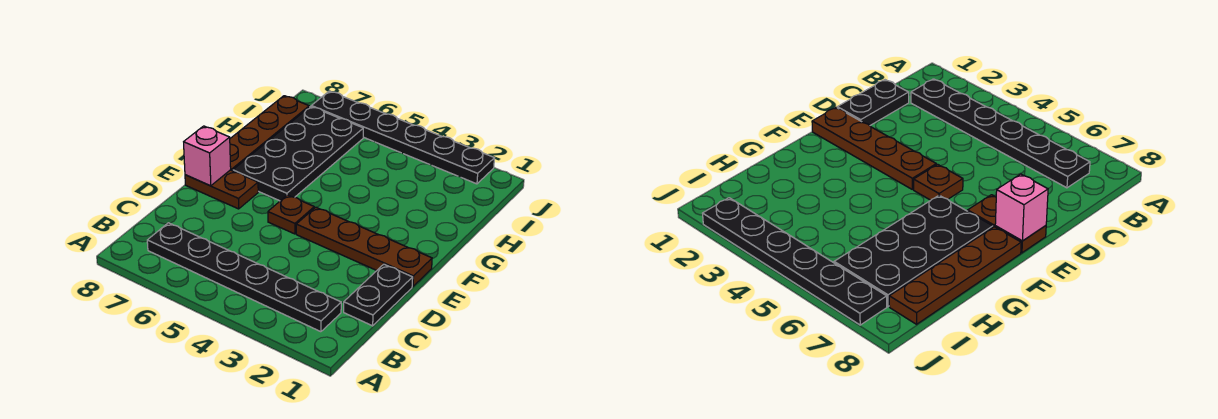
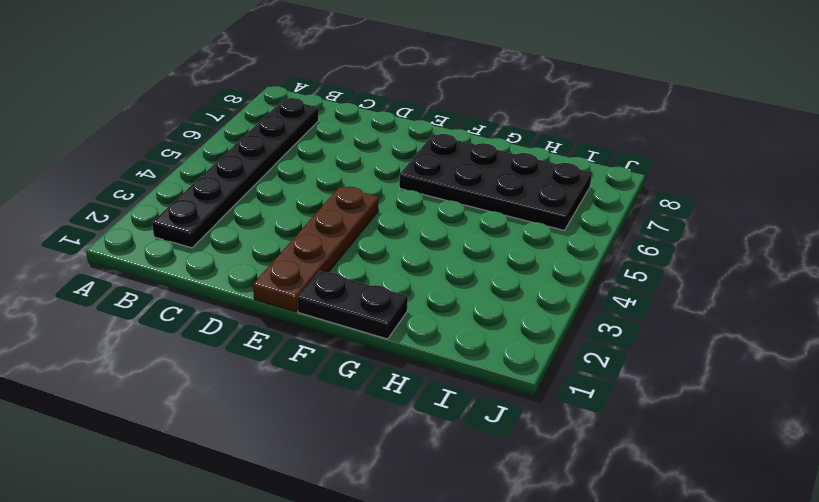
black 1x2 plate [298,271,408,339] -> black 1x2 plate moved to [344,264,413,326]
none -> brown 1x1 plate [268,195,314,234]
none -> brown 1x2 plate [185,170,258,209]

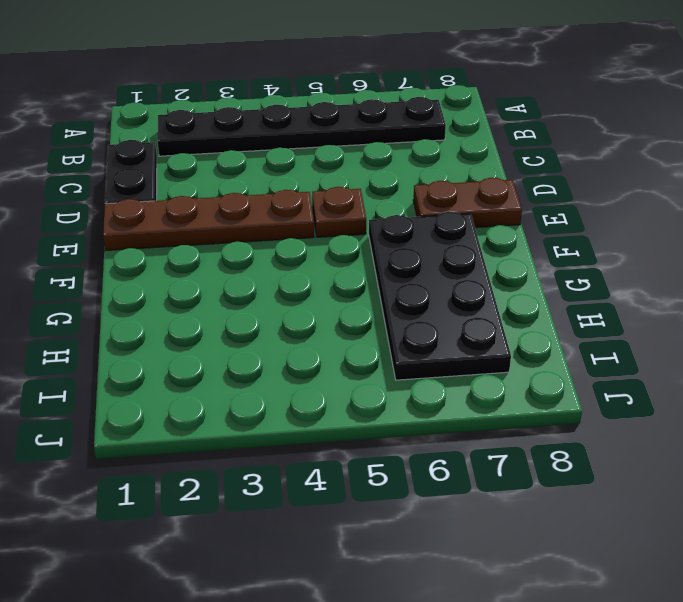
none -> brown 1x4 plate [230,96,309,171]
none -> black 1x6 plate [311,91,494,184]

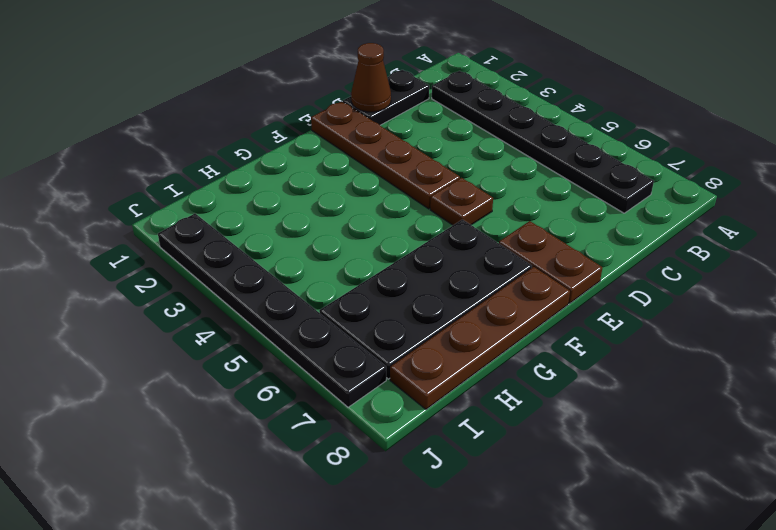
brown 1x1 cone [351,43,391,112] -> none
none -> pink 1x1 brick [184,126,231,186]

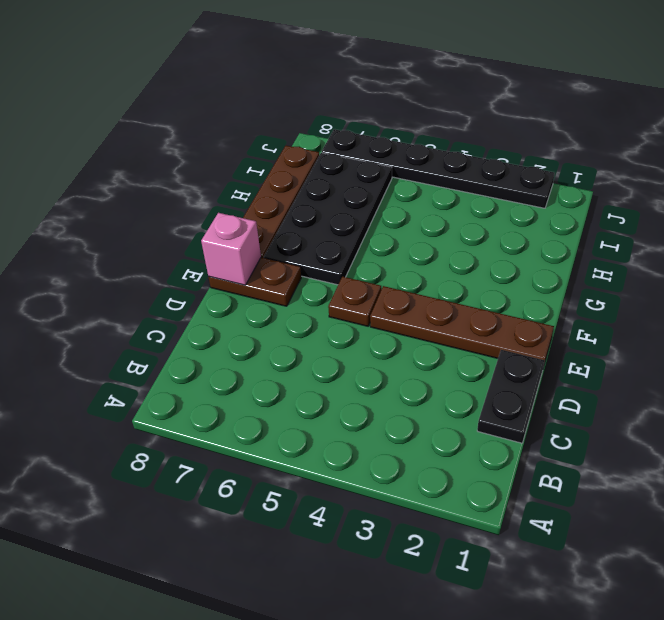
none -> black 1x6 plate [147,223,341,332]

